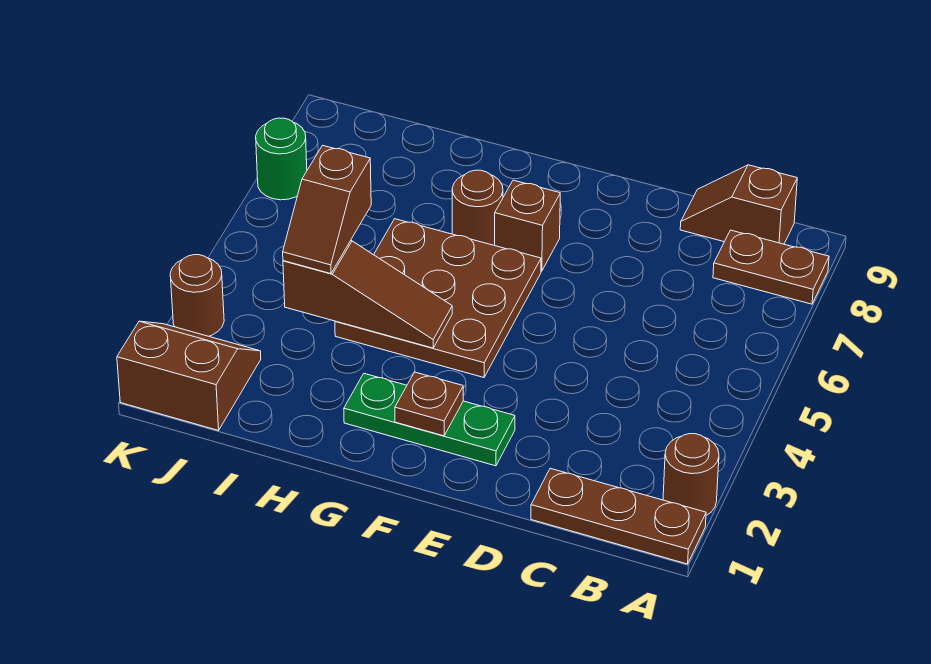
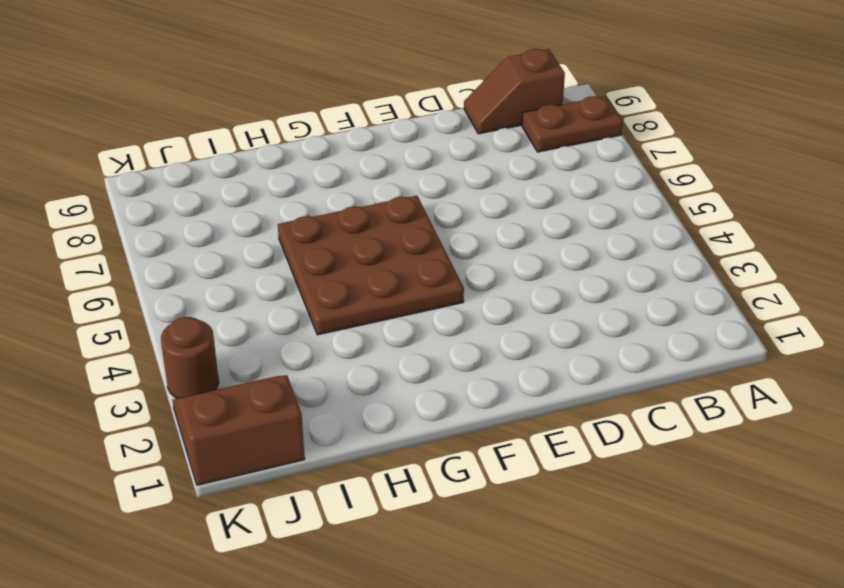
none -> brown 1x3 plate [531,468,706,564]
none -> brown 1x1 round brick [663,434,719,515]
none -> green 1x3 plate [344,374,515,466]

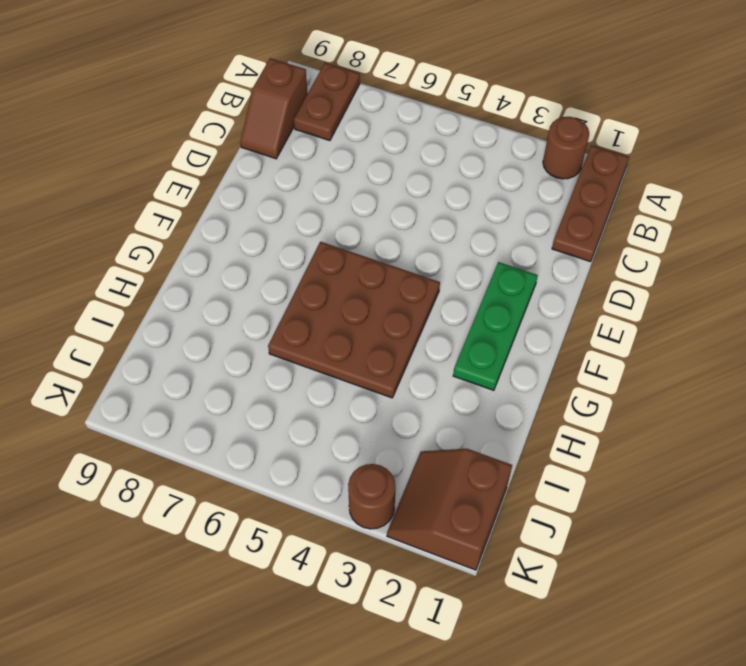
none -> brown 1x1 brick [495,180,560,271]
none -> brown 1x1 round brick [452,170,503,245]
none -> green 1x1 round brick [256,118,307,200]

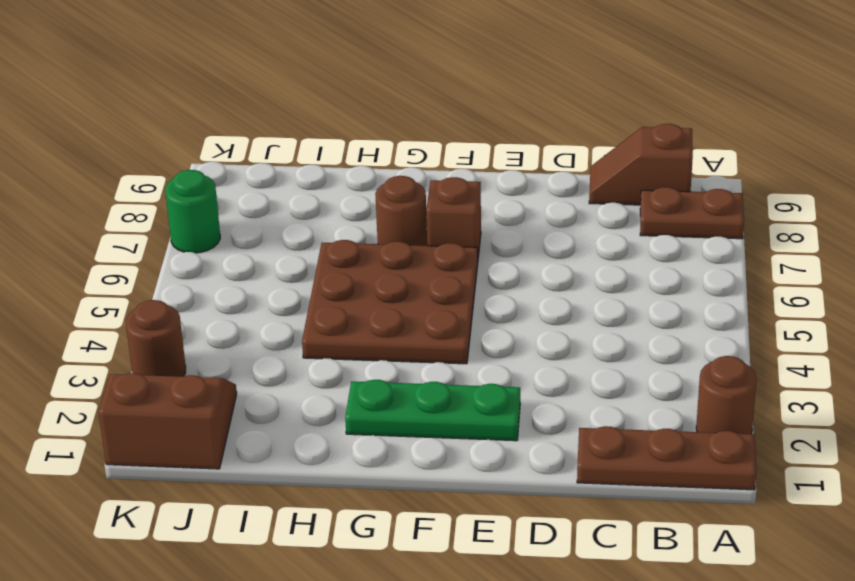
none -> brown 1x1 plate [395,372,463,436]
none -> brown 1x3 slope [283,241,452,348]
none -> brown 1x2 slope [283,145,371,274]

